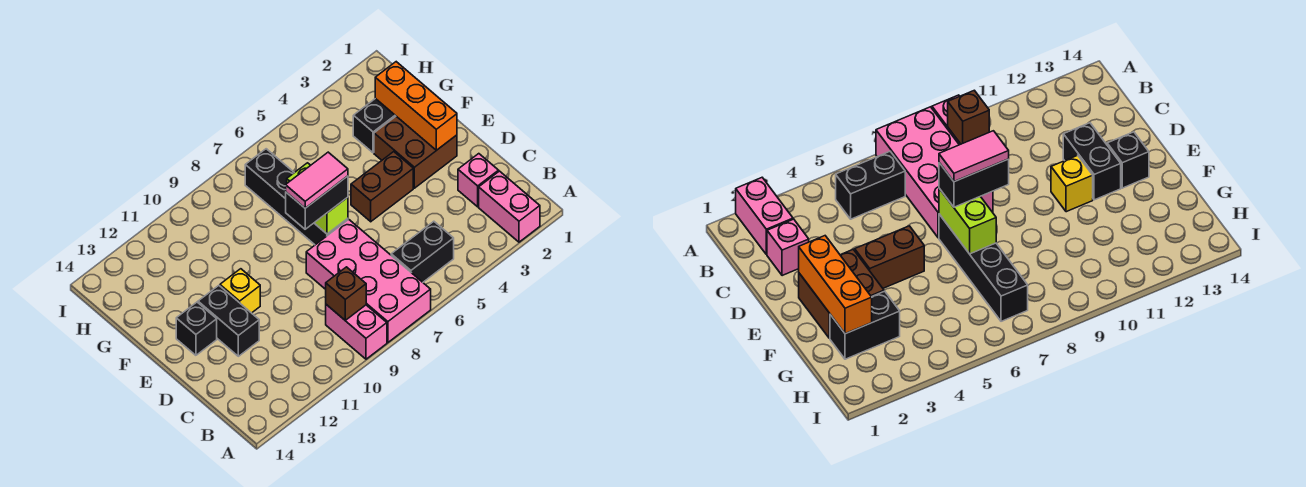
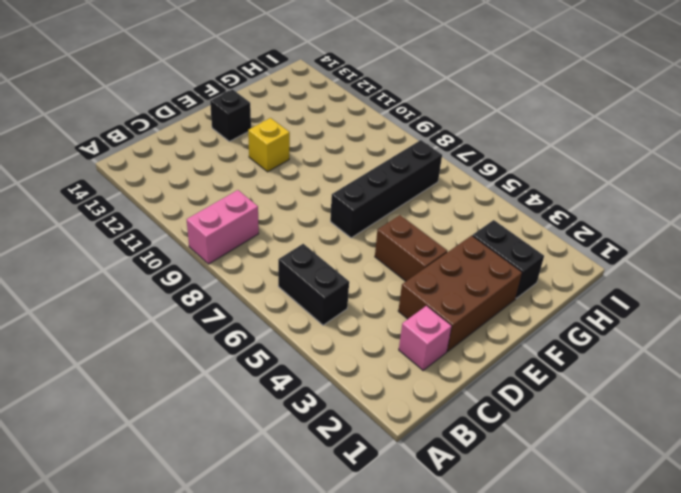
brown 2x3 brick [398,236,522,351] -> brown 2x2 brick [374,116,457,188]
none -> pink 1x2 brick [479,171,540,242]
none -> pink 2x4 brick [306,220,431,342]
none -> black 1x2 brick [198,286,259,356]

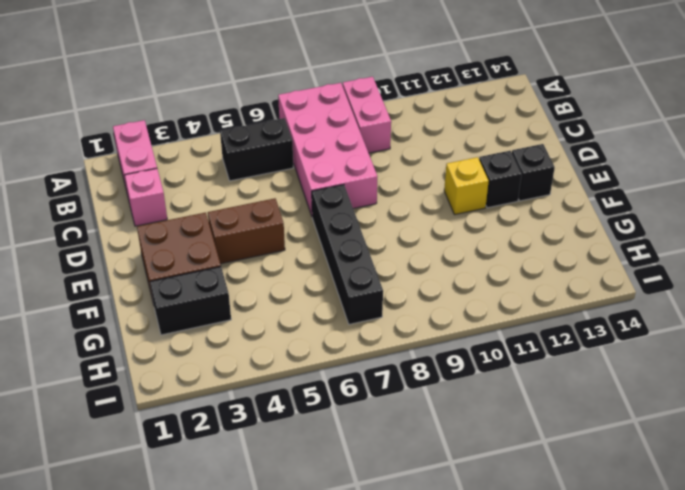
black 1x1 brick [479,151,522,208] -> black 1x2 brick [198,286,259,356]
none -> brown 1x1 brick [326,267,366,320]
none -> orange 1x3 brick [375,62,457,150]
none -> lime 1x2 brick [287,163,348,234]

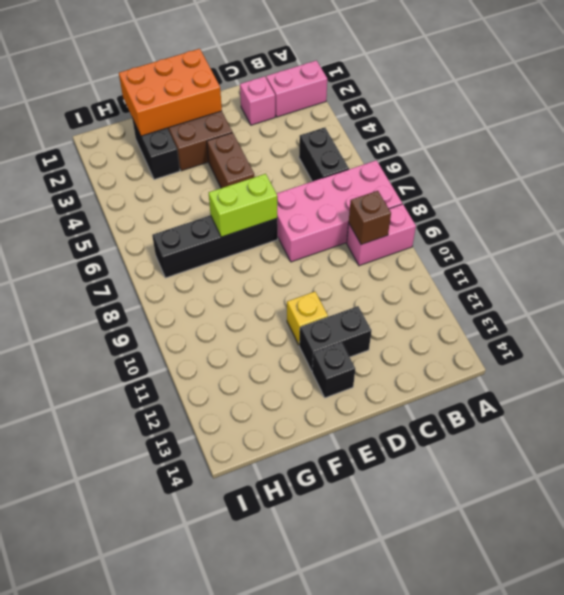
orange 2x3 brick [119,49,222,136] -> orange 1x3 brick [375,62,457,150]
none -> black 1x2 brick [286,176,348,229]
none -> pink 1x2 tile [286,152,348,208]

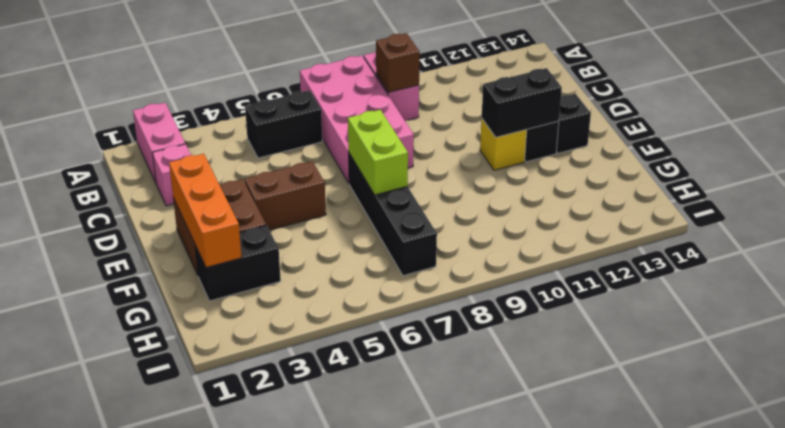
black 1x2 brick [482,68,562,137] -> black 1x2 brick moved to [286,176,348,229]
none -> pink 1x2 tile [286,152,348,208]

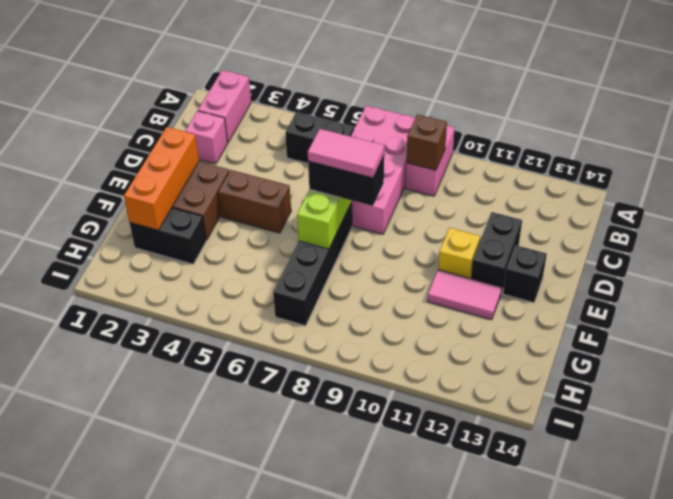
pink 1x2 tile [428,270,502,320] -> none

